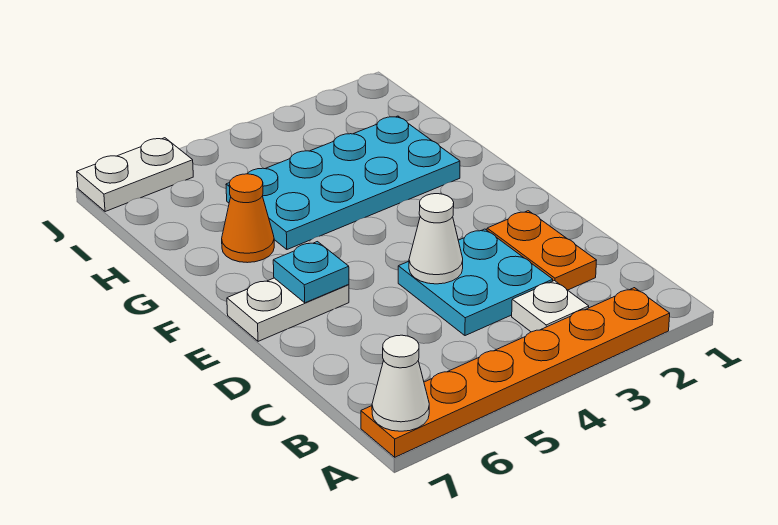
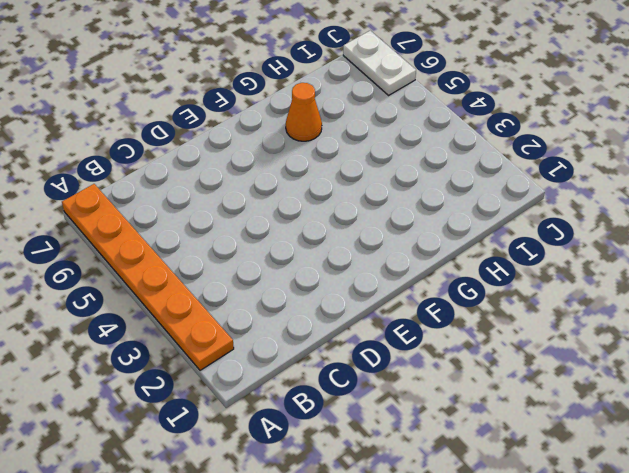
none -> white 1x1 plate [512,281,589,332]
none -> orange 1x2 plate [487,211,597,290]

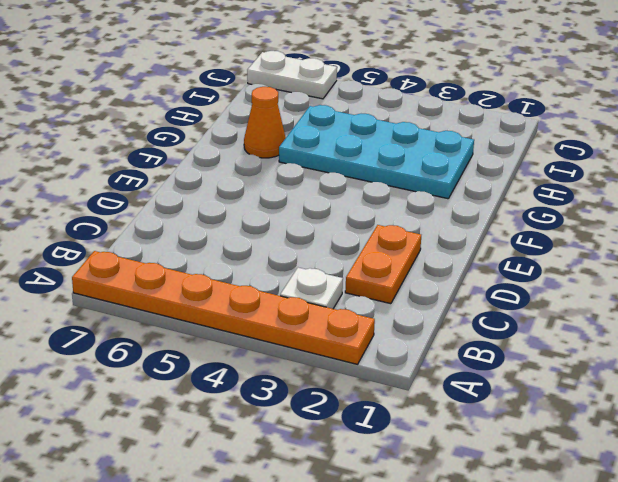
none -> cyan 2x2 plate [398,229,553,336]
none -> white 1x2 plate [227,278,349,341]

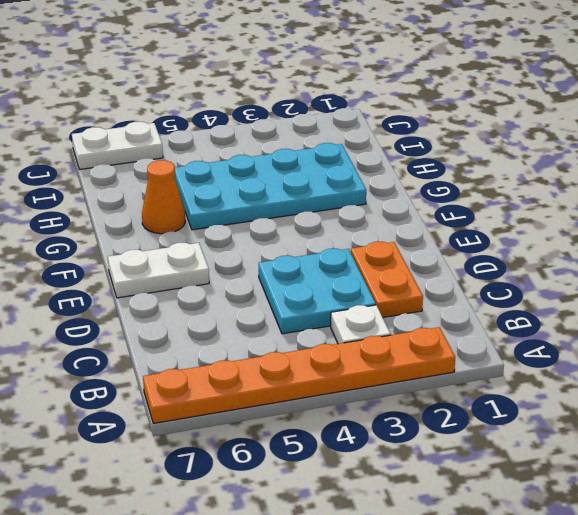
none -> white 1x1 cone [372,335,429,431]
none -> white 1x1 cone [409,194,463,284]

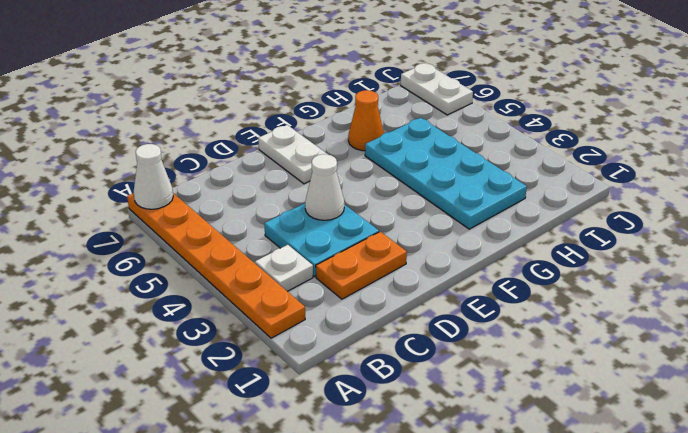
none -> cyan 1x1 plate [273,242,349,303]

